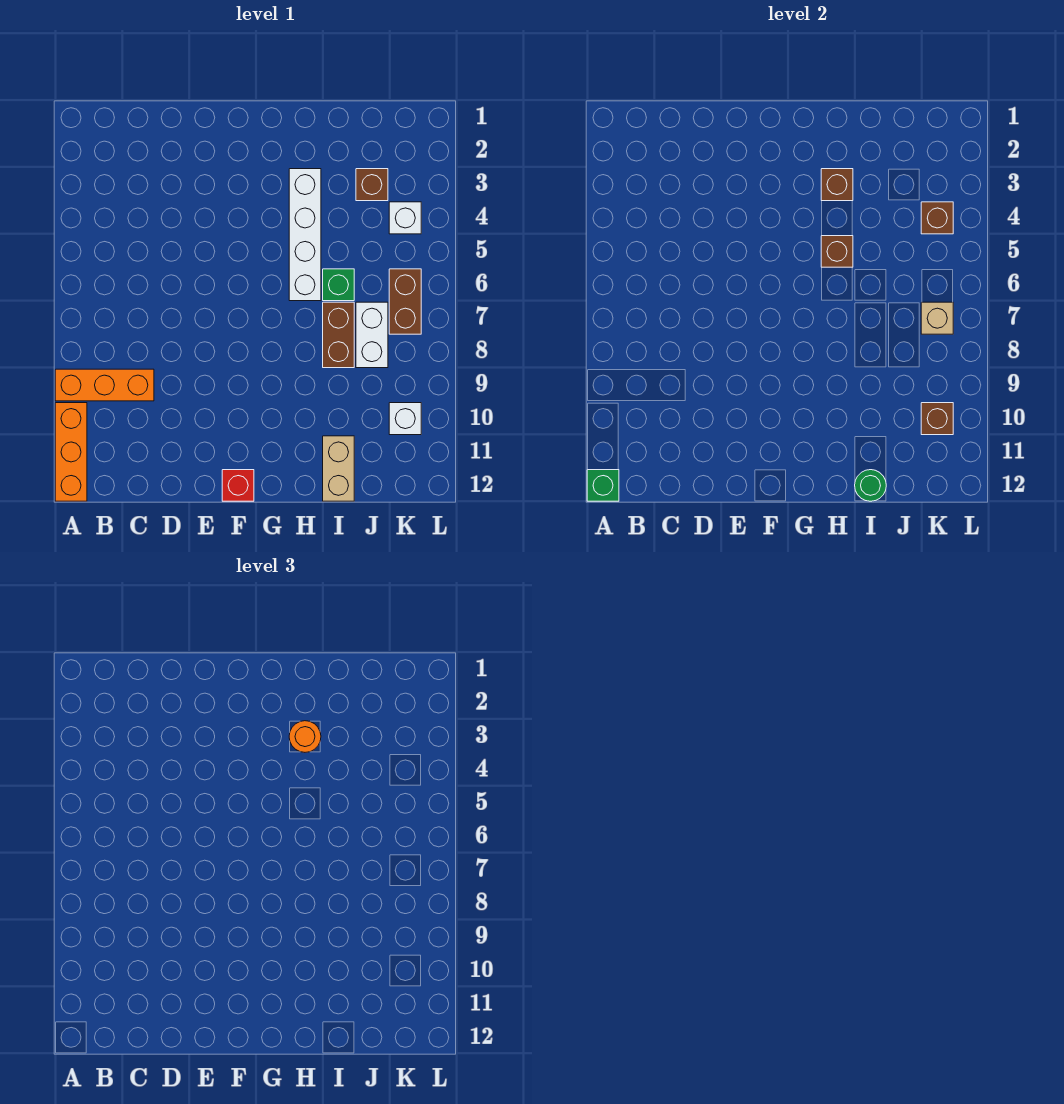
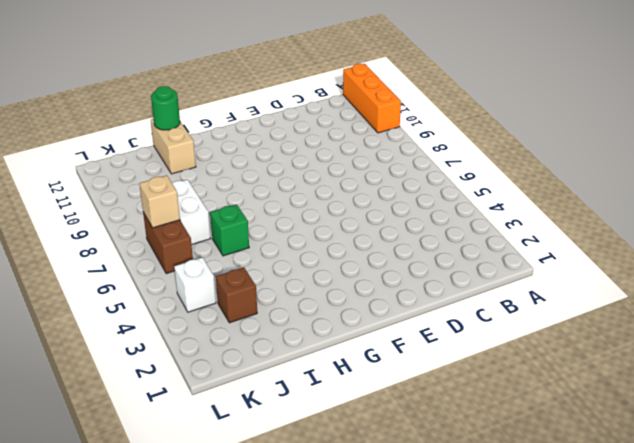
none -> orange 1x3 brick [55,369,154,401]
none -> red 1x1 brick [222,470,254,501]
none -> white 1x4 brick [289,169,321,301]

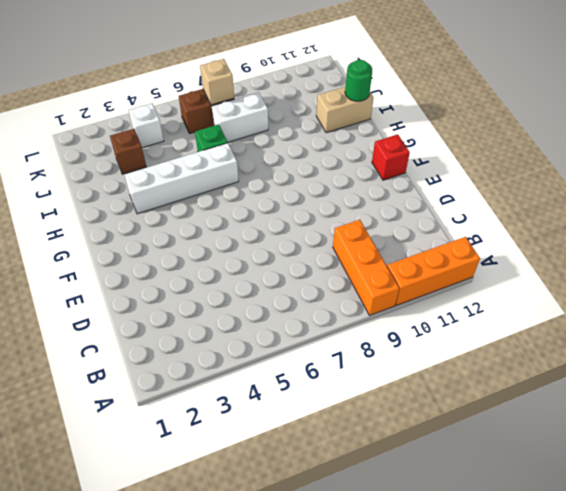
none -> brown 1x2 brick [323,302,354,368]
none -> white 1x1 brick [389,403,421,435]
none -> green 1x1 brick [587,470,619,501]

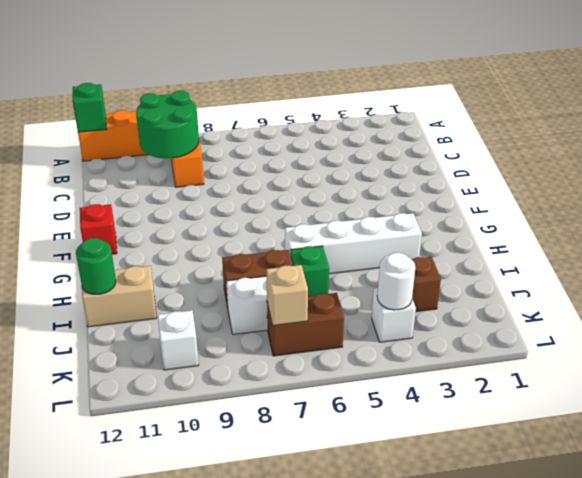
green 2x2 round brick [136,91,199,158] -> none
white 1x1 round brick [377,253,415,310] -> brown 1x1 brick [921,202,953,234]
none -> brown 1x1 brick [821,169,853,201]
none -> brown 1x1 brick [821,236,853,267]
none -> brown 1x1 brick [921,403,953,435]

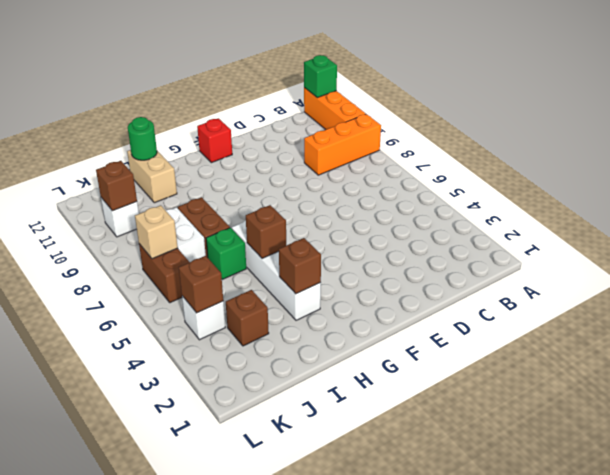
none -> orange 1x1 round brick [289,721,321,752]

